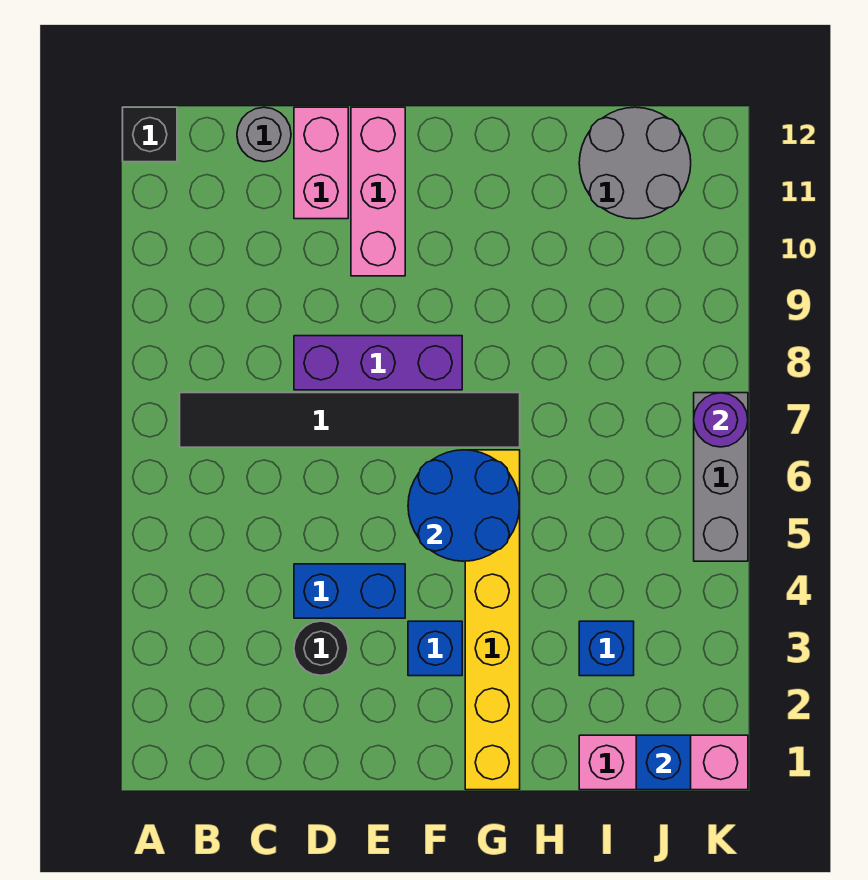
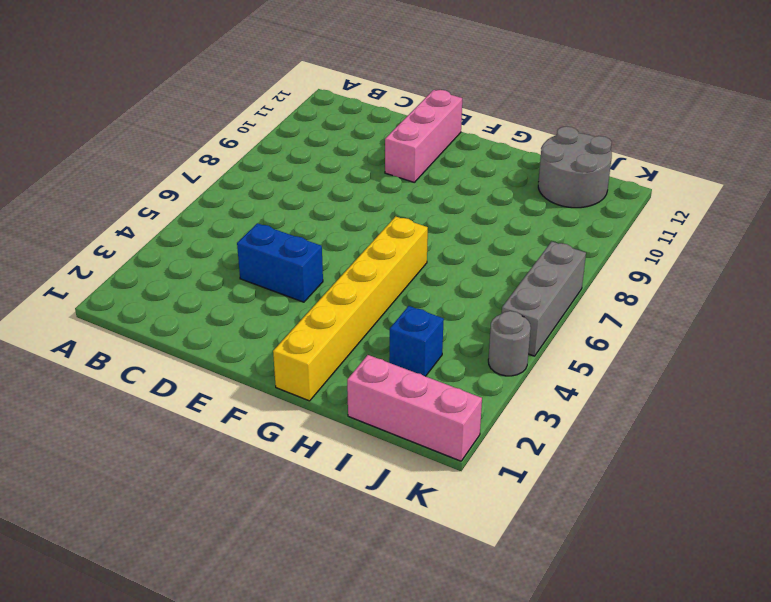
grey 1x1 round brick [488,311,531,376] -> grey 1x1 round brick moved to [237,107,291,162]
none -> black 1x1 brick [123,107,177,162]
none -> black 1x6 tile [180,393,520,447]
none -> black 1x1 round brick [294,621,348,675]

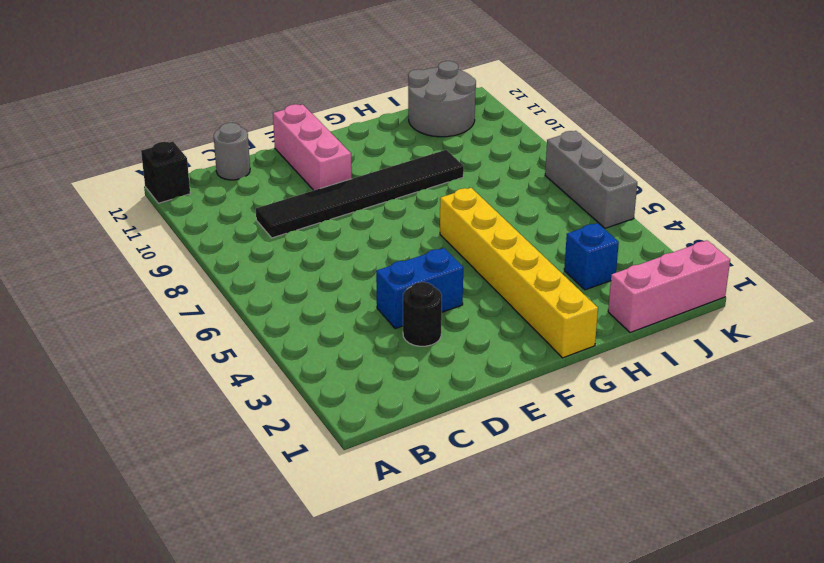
black 1x6 tile [256,150,464,238] -> black 1x6 tile moved to [180,393,520,447]
none -> purple 1x3 brick [294,336,462,390]
none -> pink 1x2 brick [294,107,348,219]
none -> blue 1x1 brick [408,621,462,676]

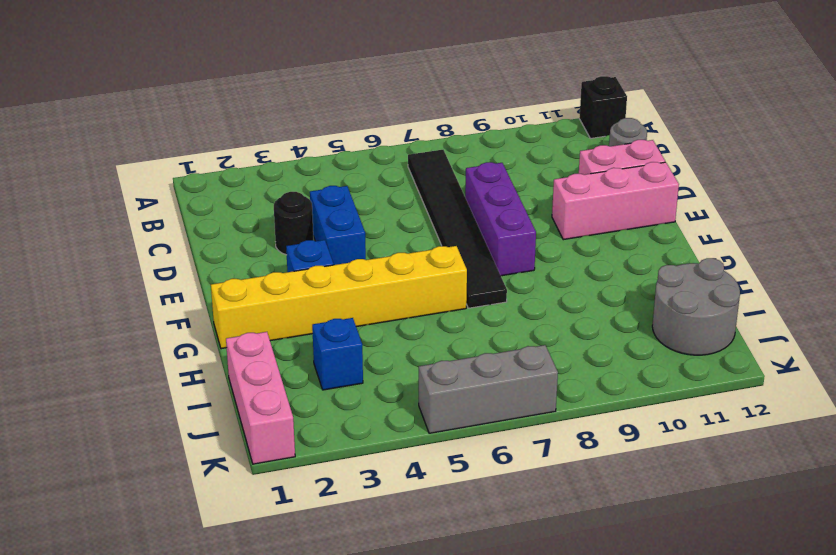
none -> blue 2x2 round brick [408,450,520,561]
none -> blue 1x1 brick [636,735,691,790]
none -> purple 1x1 round brick [694,393,748,447]

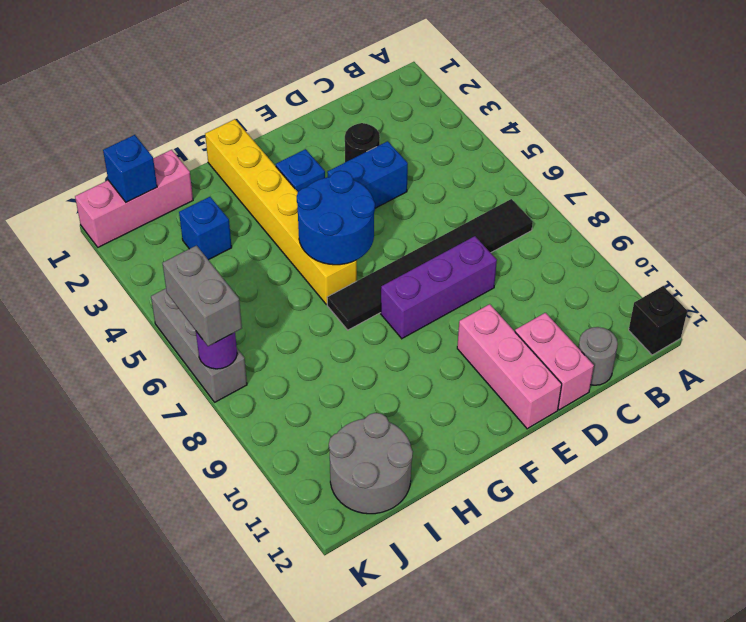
grey 1x2 brick [163,246,242,346] -> none

